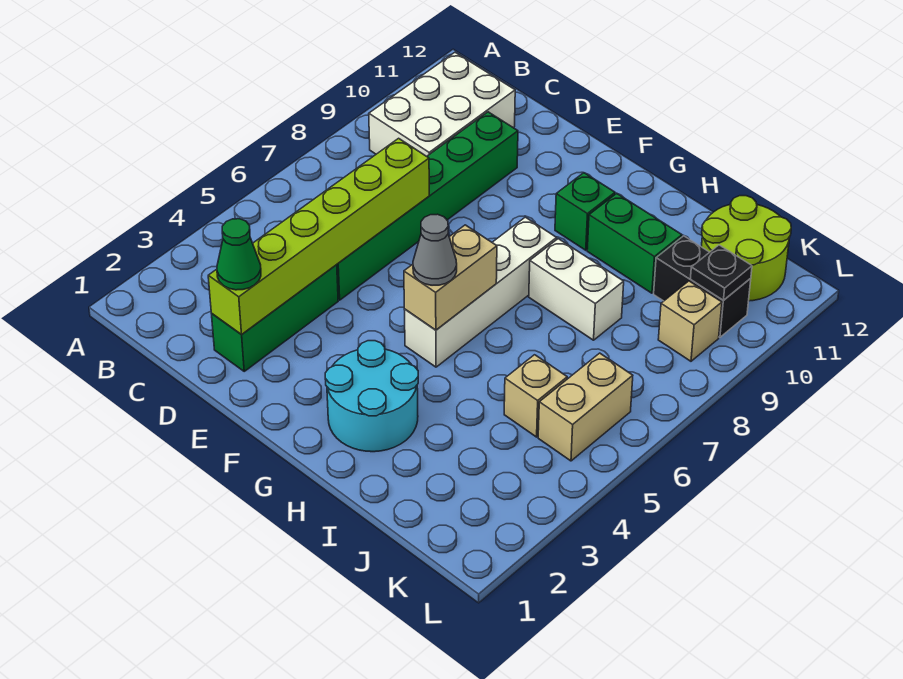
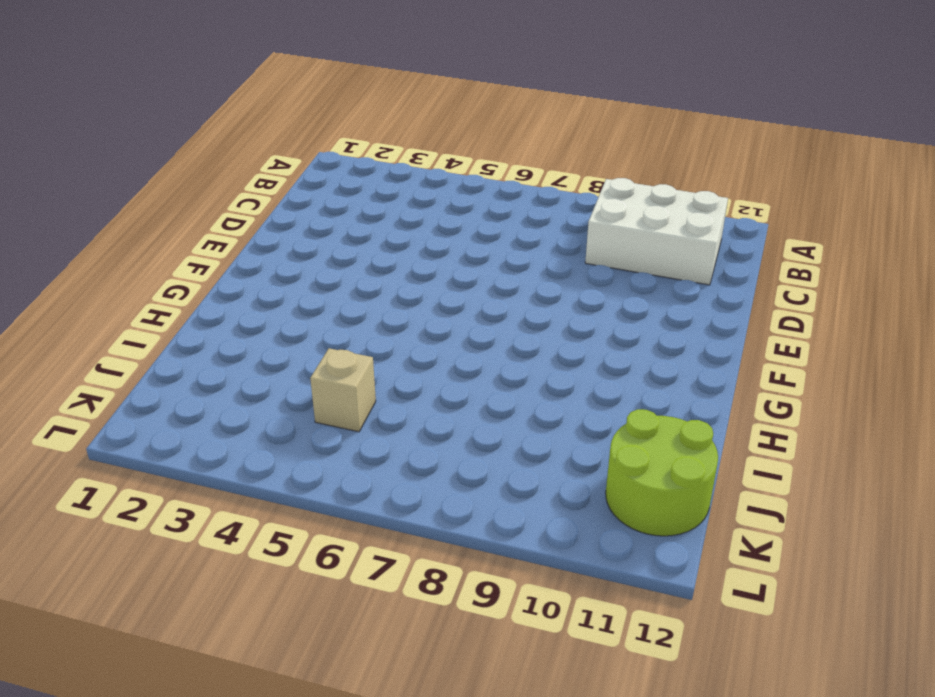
none -> green 1x3 brick [212,265,338,371]
none -> green 1x6 brick [337,112,518,300]
none -> cyan 2x2 round brick [325,341,418,452]

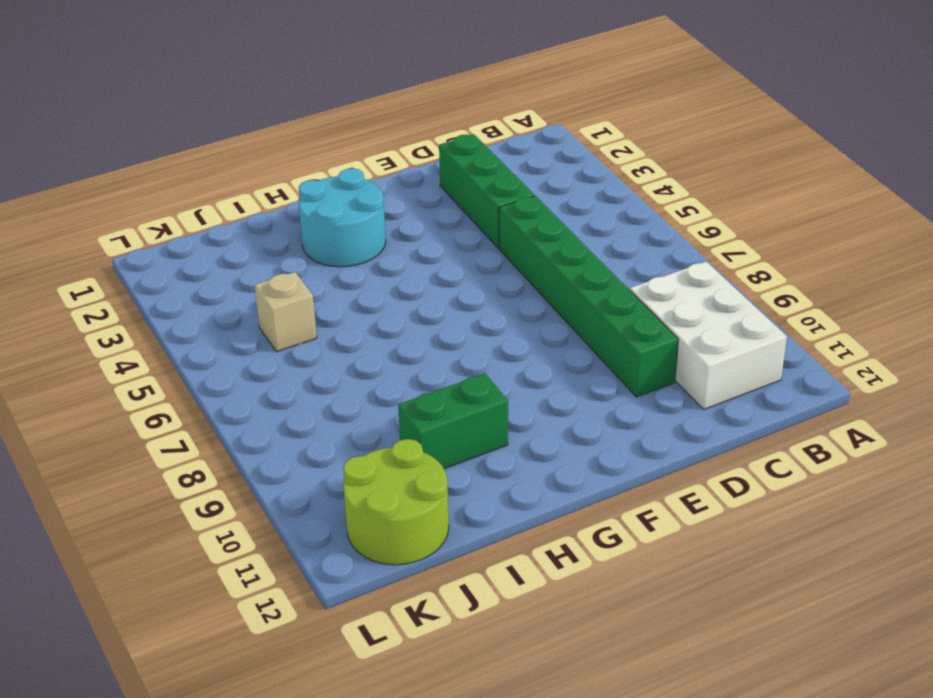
none -> white 1x4 brick [404,217,557,367]
none -> green 1x1 brick [555,173,615,250]
none -> white 1x2 brick [529,239,624,340]

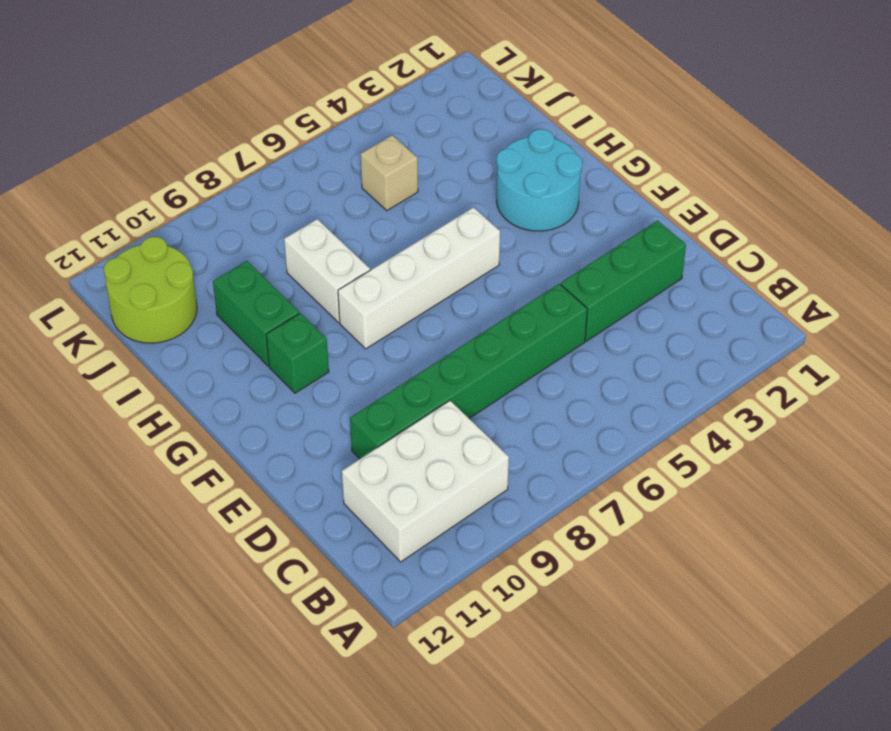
none -> black 1x2 brick [654,236,751,337]
none -> tan 1x2 brick [538,353,633,461]
none -> tan 1x1 brick [658,281,722,361]

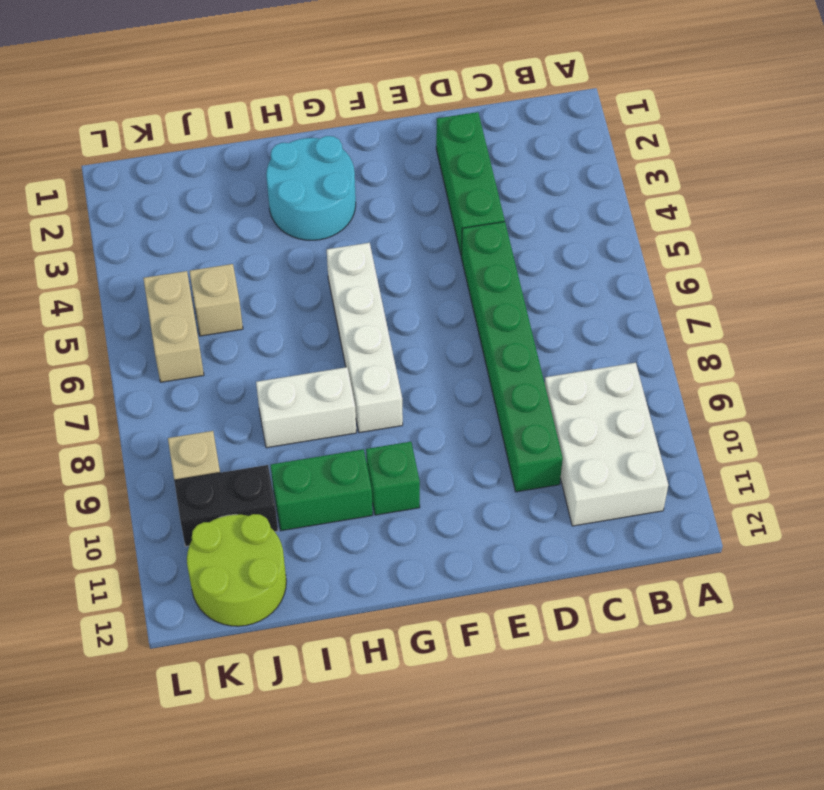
none -> lime 1x6 brick [208,138,429,334]
none -> tan 1x2 brick [404,225,497,330]
none -> black 1x1 plate [690,245,752,300]

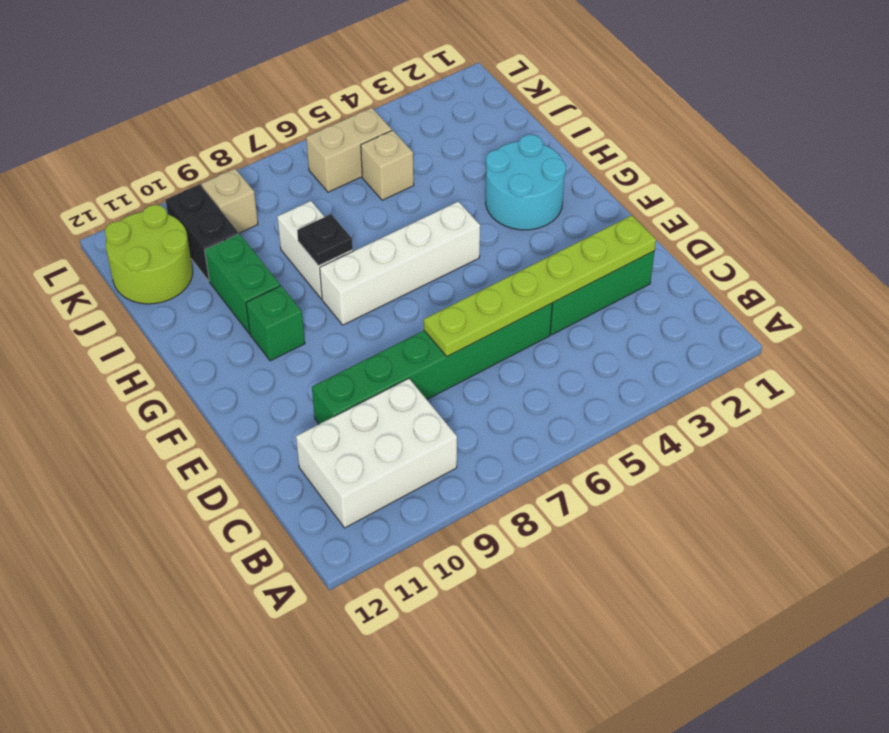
lime 1x6 plate [424,215,656,356] -> lime 1x6 brick [208,138,429,334]
black 1x1 plate [297,214,353,266] -> black 1x1 plate moved to [690,245,752,300]
none -> tan 1x2 brick [404,225,497,330]
none -> green 1x1 cone [217,219,261,290]
none -> grey 1x1 cone [413,214,457,285]

